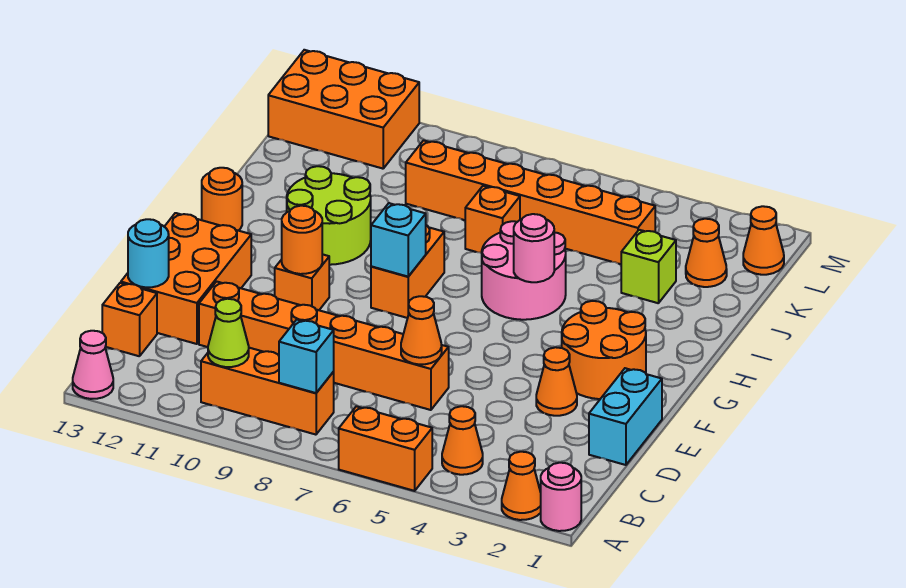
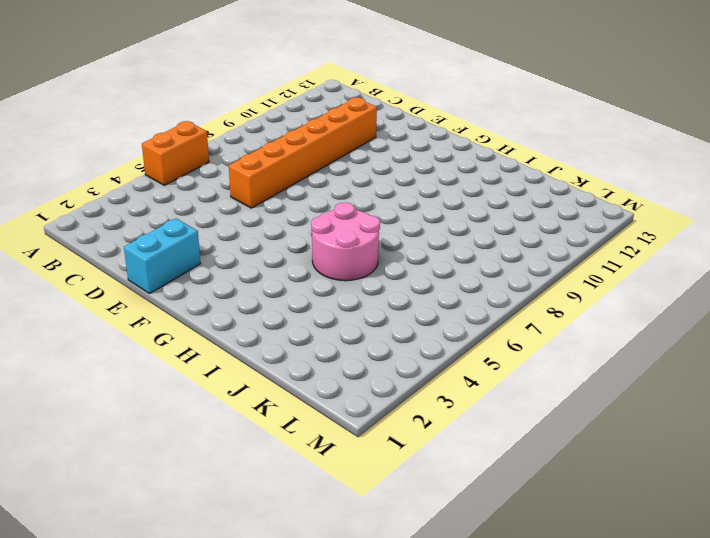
cyan 1x2 brick [124,218,201,294] -> cyan 1x2 brick turned to [589,368,662,465]
none -> pink 1x1 round brick [541,463,581,531]
none -> orange 1x1 cone [502,452,541,520]
none -> pink 1x1 cone [73,331,113,399]
none -> orange 1x1 cone [442,406,483,475]

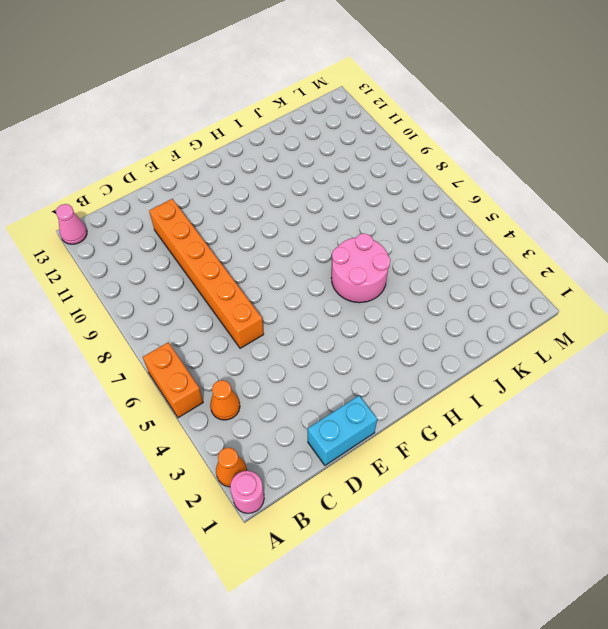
none -> orange 1x3 brick [201,348,334,435]
none -> orange 1x1 brick [102,283,157,356]
none -> orange 2x3 brick [121,213,251,344]
none -> orange 1x1 cone [536,347,577,416]

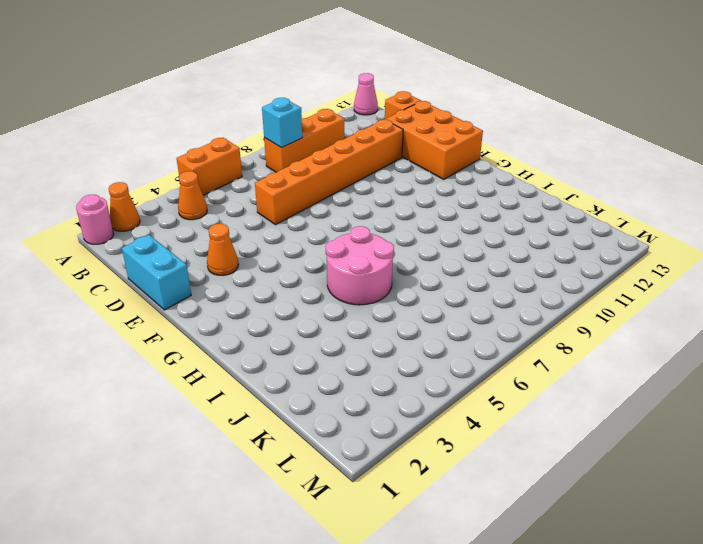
none -> orange 2x2 round brick [562,301,646,399]
none -> orange 1x1 brick [275,254,329,310]
none -> orange 1x2 brick [371,225,444,318]
none -> lime 2x2 round brick [287,166,371,265]

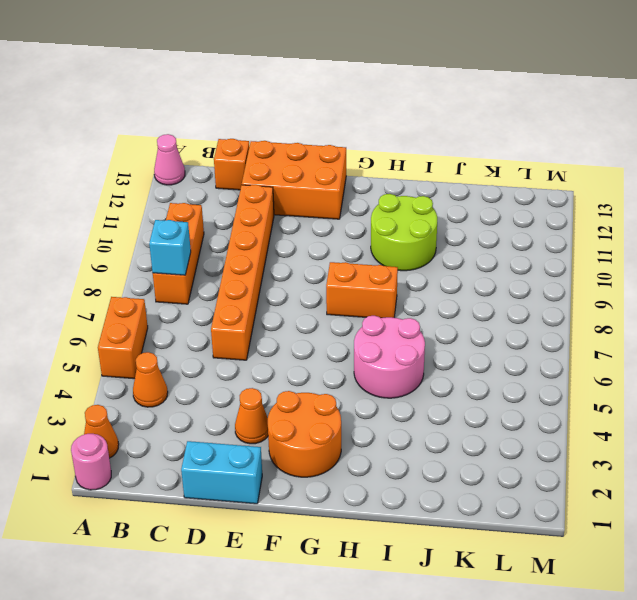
none -> orange 1x1 brick [275,254,329,310]
none -> orange 1x1 round brick [202,168,242,231]
none -> lime 1x1 brick [621,230,676,303]
none -> orange 1x1 brick [465,186,520,253]

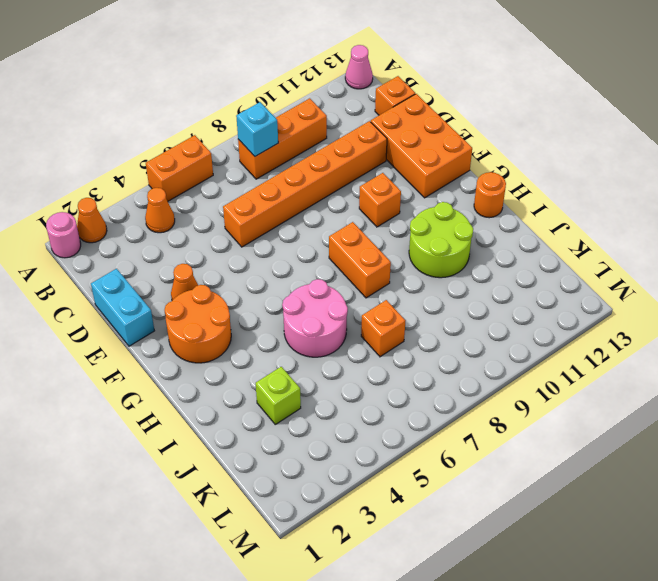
none -> orange 1x1 cone [686,219,727,287]
none -> orange 1x6 brick [406,140,655,264]
none -> orange 1x1 cone [743,206,784,275]
none -> orange 2x3 brick [268,50,419,169]

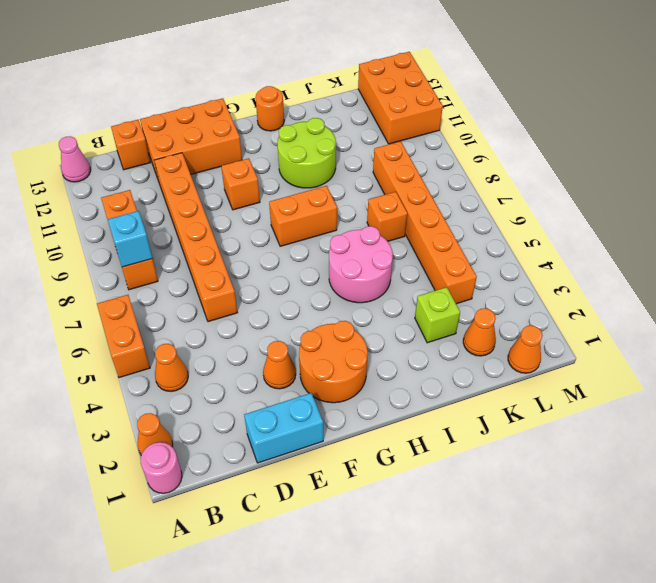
none -> lime 1x1 cone [208,299,249,367]
none -> orange 1x1 cone [401,296,442,364]
none -> cyan 1x1 round brick [128,219,169,287]
none -> orange 1x1 round brick [282,206,322,274]

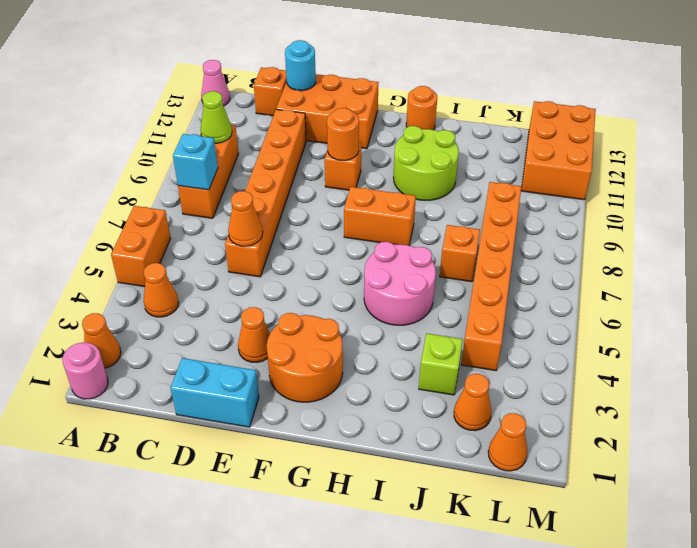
none -> cyan 1x1 brick [371,203,426,277]
none -> pink 1x1 round brick [514,214,554,282]

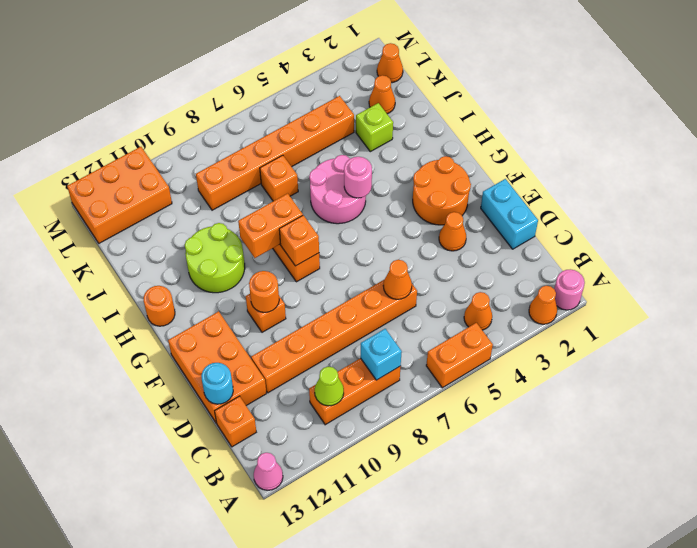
orange 1x1 brick [279,215,319,266] -> cyan 1x1 brick [371,203,426,277]
orange 1x2 brick [238,193,303,258] -> none

